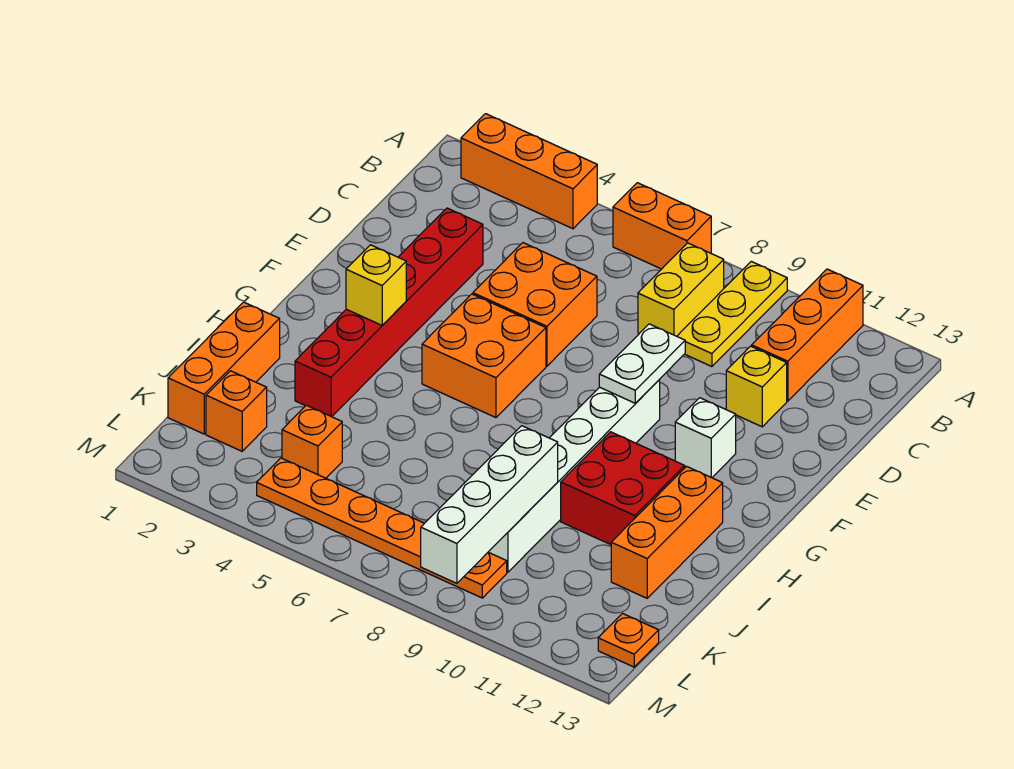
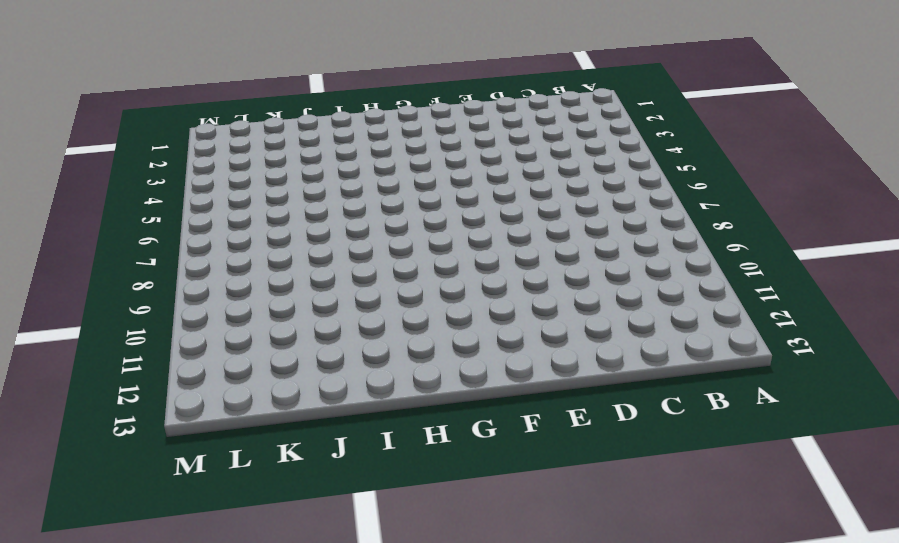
none -> orange 1x3 brick [461,114,597,229]
none -> orange 1x2 brick [613,183,711,269]
none -> yellow 1x3 plate [677,261,787,367]

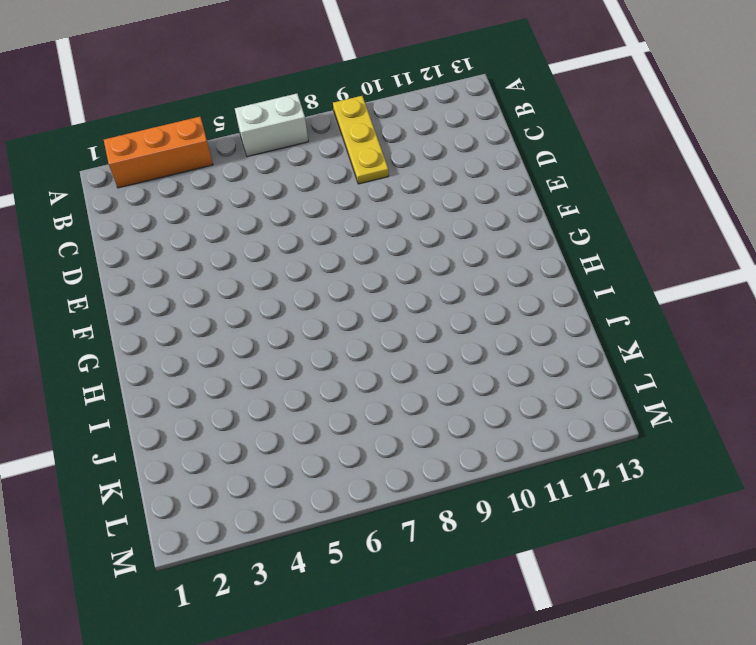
white 1x2 brick [235,94,308,157] -> orange 1x2 brick [613,183,711,269]
none -> orange 1x3 brick [752,269,863,401]
none -> yellow 1x2 brick [638,243,724,336]
none -> red 1x6 brick [295,208,483,417]

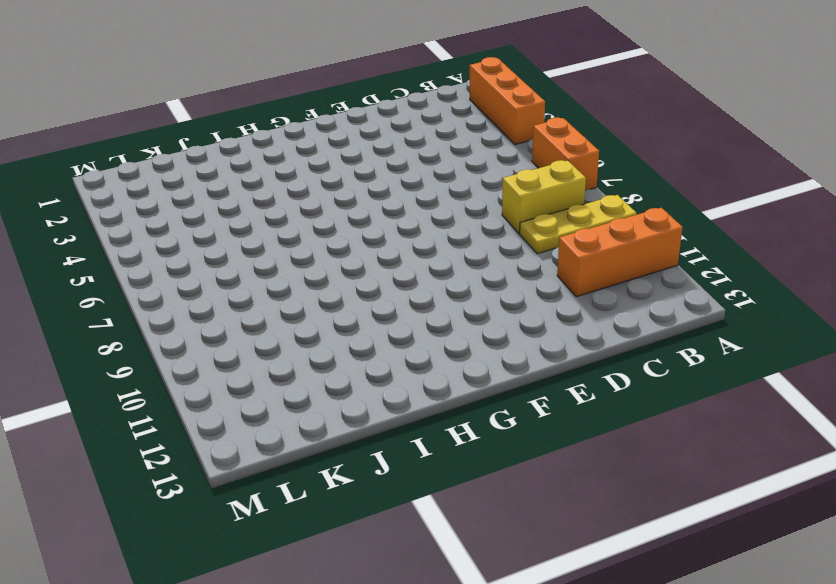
none -> red 1x6 brick [295,208,483,417]
none -> orange 2x2 brick [473,243,597,366]
none -> yellow 1x1 brick [726,346,787,427]

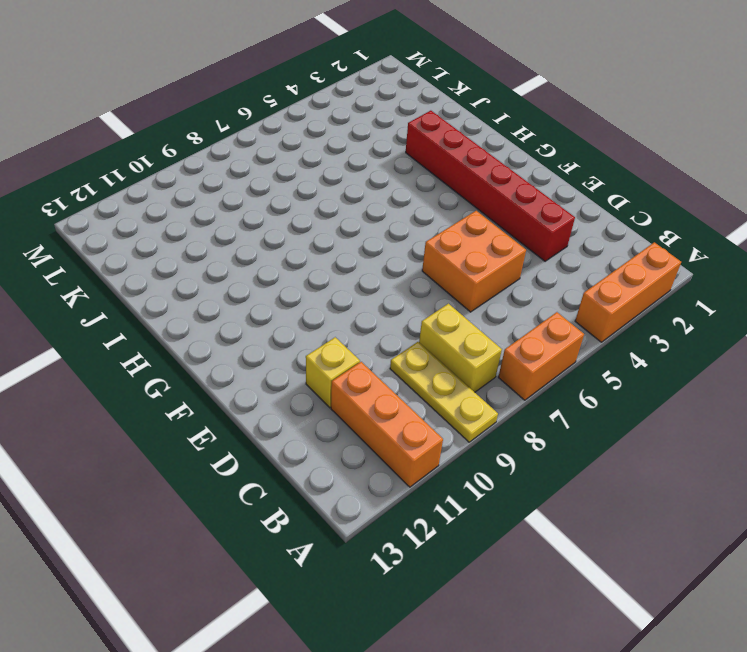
none -> orange 2x2 brick [422,294,546,418]
none -> white 1x6 brick [489,380,660,572]
none -> white 1x1 brick [675,398,736,478]

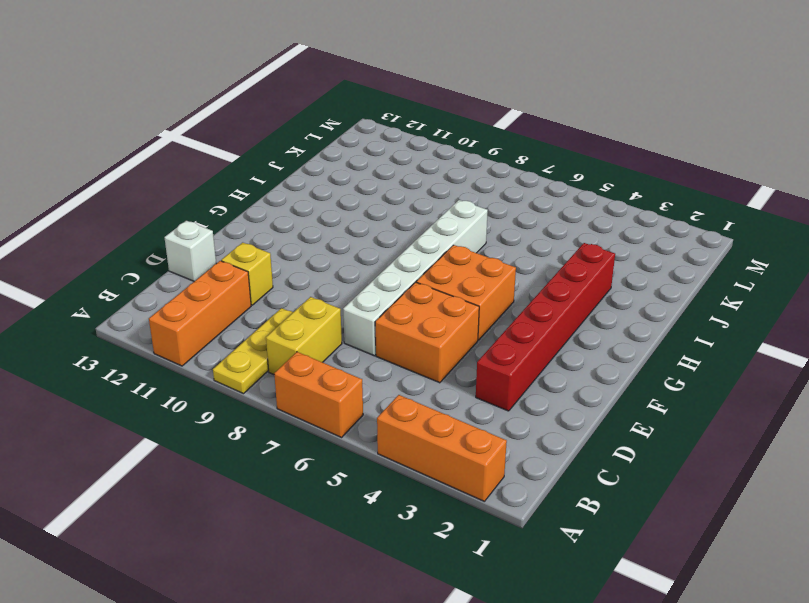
white 1x6 brick [343,200,488,356] -> white 1x6 brick moved to [489,380,660,572]
white 1x1 brick [164,221,216,281] -> white 1x1 brick moved to [675,398,736,478]
none -> red 2x2 brick [561,432,685,545]
none -> orange 1x3 brick [611,466,723,598]
none -> orange 1x3 brick [168,302,280,434]

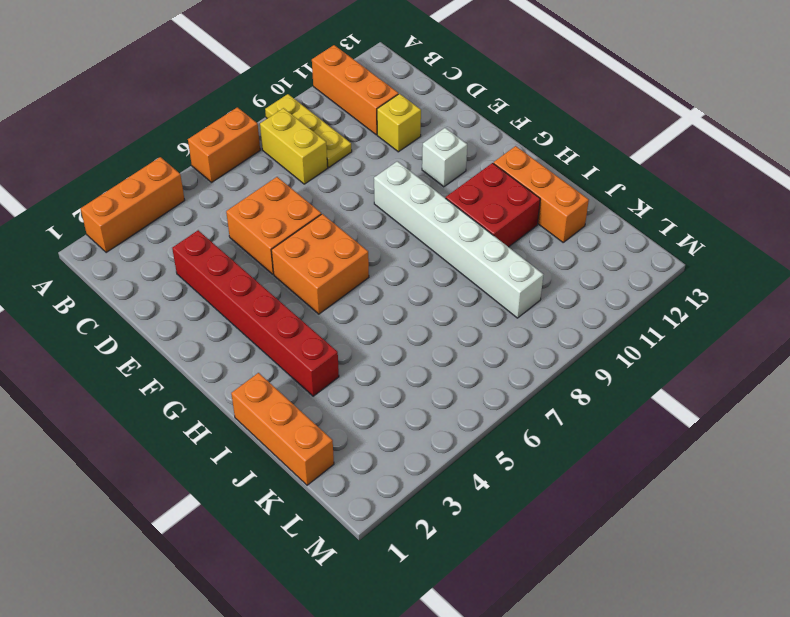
none -> orange 1x1 brick [206,371,267,451]
none -> orange 1x1 brick [282,405,342,478]
none -> orange 1x6 plate [257,458,507,598]

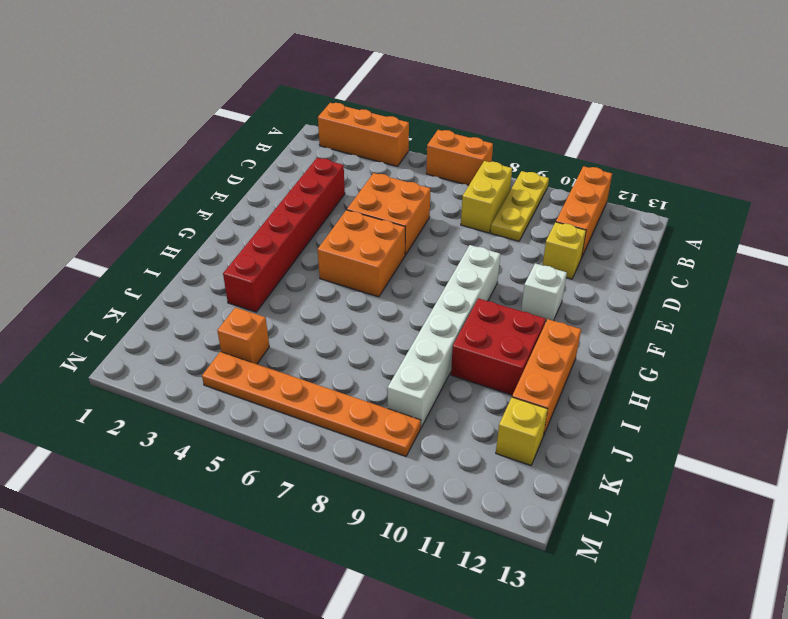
yellow 1x1 brick [496,397,548,465] -> yellow 1x1 brick moved to [346,245,406,325]
none -> orange 1x3 brick [168,302,280,434]
none -> orange 1x1 brick [206,371,267,451]
none -> orange 1x1 plate [598,614,659,667]

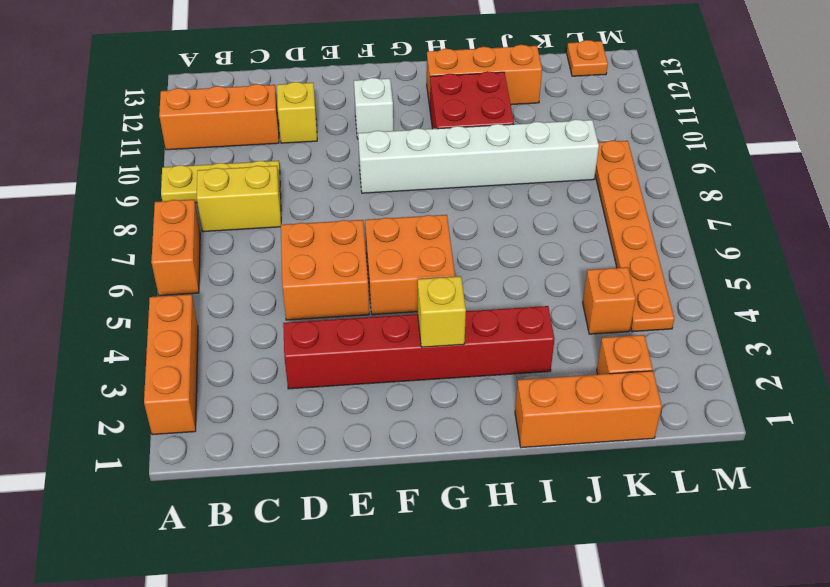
none -> white 1x2 plate [599,324,685,403]
none -> white 1x4 brick [421,426,558,583]

